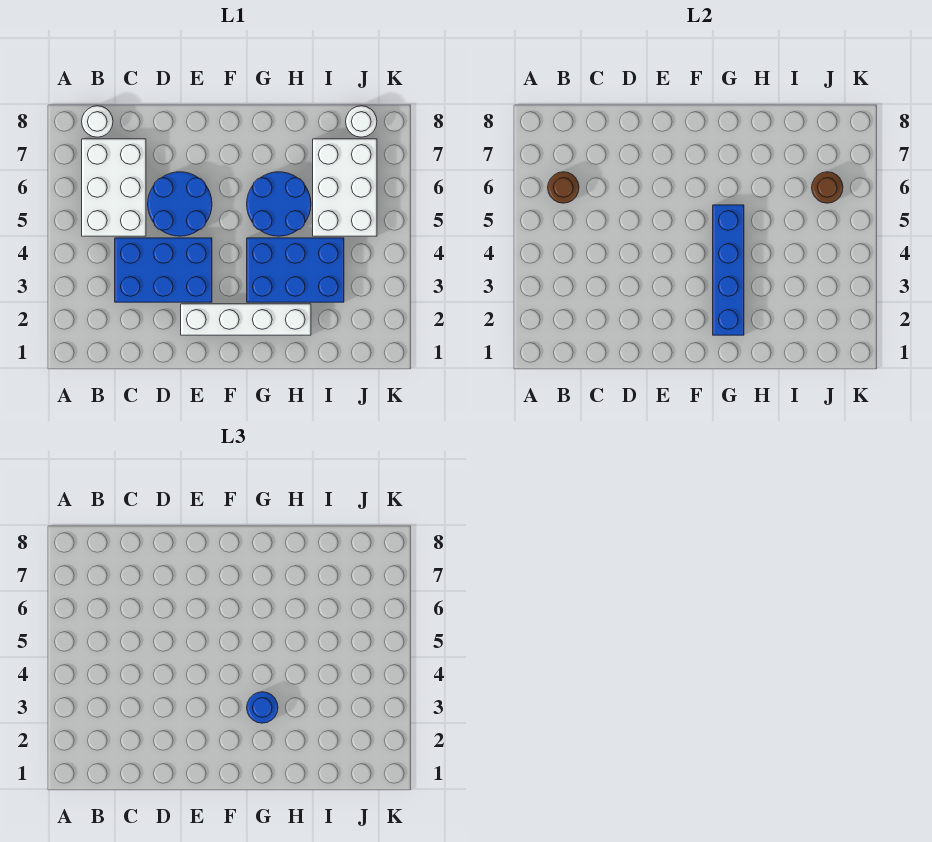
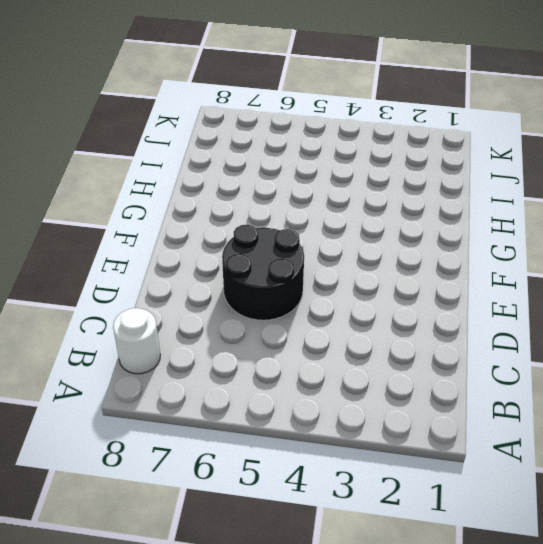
black 2x2 round brick [222,225,304,320] -> blue 2x2 round brick [148,172,212,236]
none -> white 2x3 brick [82,139,146,236]
none -> blue 2x3 brick [115,238,212,302]
none -> white 1x4 brick [181,304,311,335]

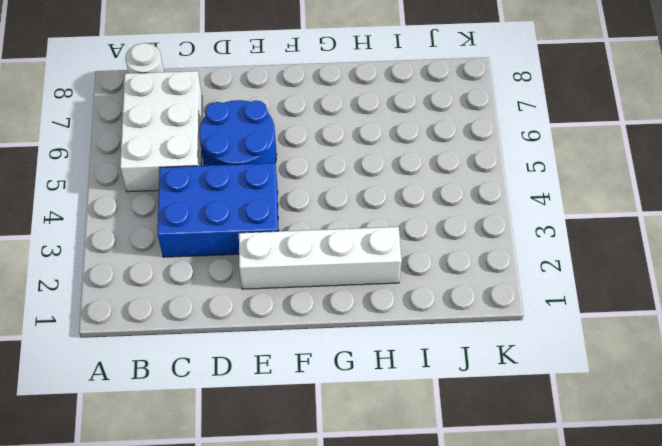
none -> blue 2x3 brick [247,238,344,302]
none -> blue 2x2 round brick [247,172,311,236]
none -> white 2x3 brick [313,139,377,236]

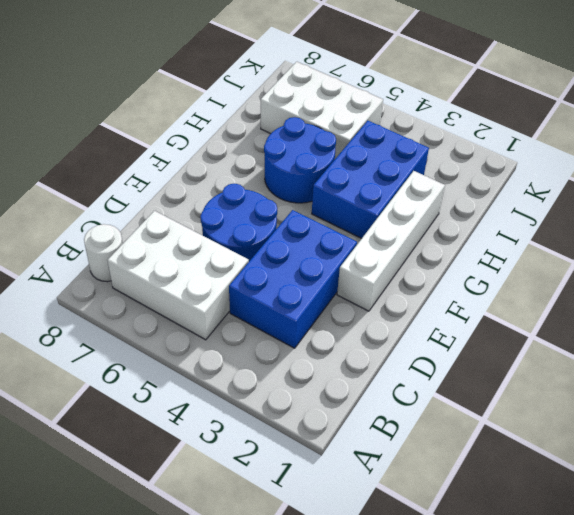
none -> white 1x1 round brick [346,106,377,137]
none -> brown 1x1 round brick [548,172,579,203]
none -> blue 1x4 brick [713,205,744,335]

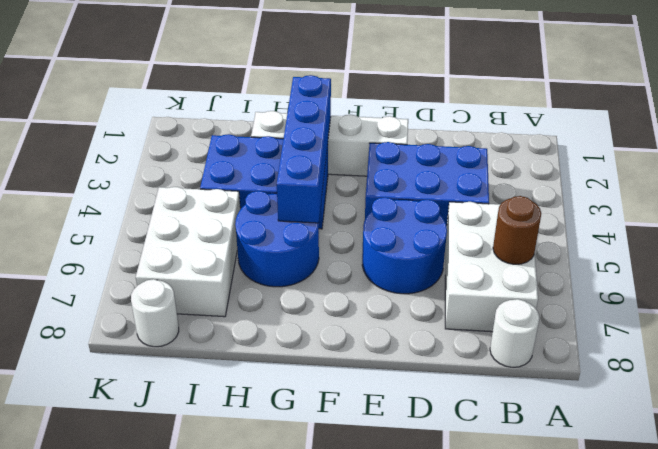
none -> brown 1x1 round brick [812,172,843,203]
none -> blue 1x1 round brick [247,692,278,723]

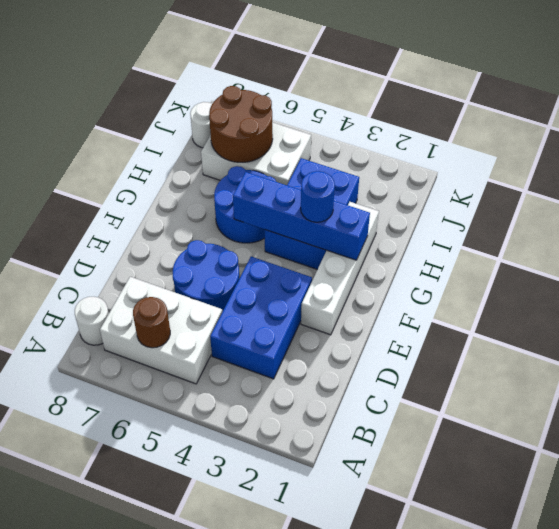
brown 2x2 round brick [209,86,273,162] -> brown 1x1 round brick [812,172,843,203]

